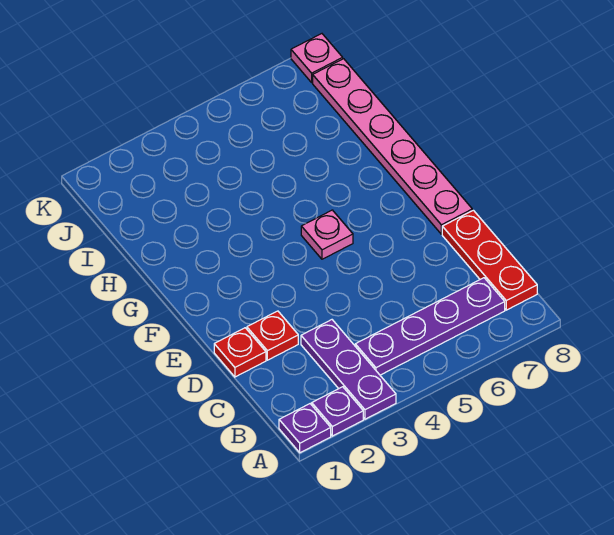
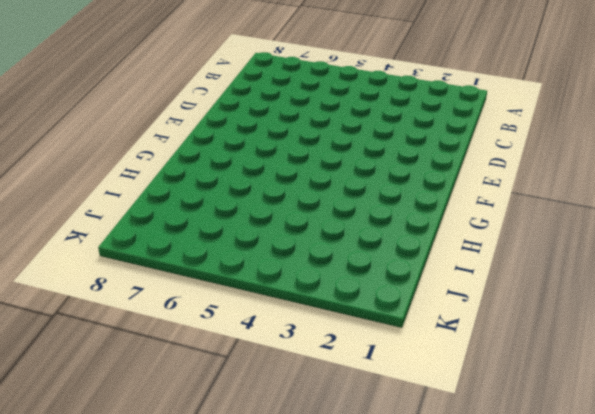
none -> purple 1x1 plate [279,404,331,453]
none -> purple 1x1 plate [312,387,363,436]

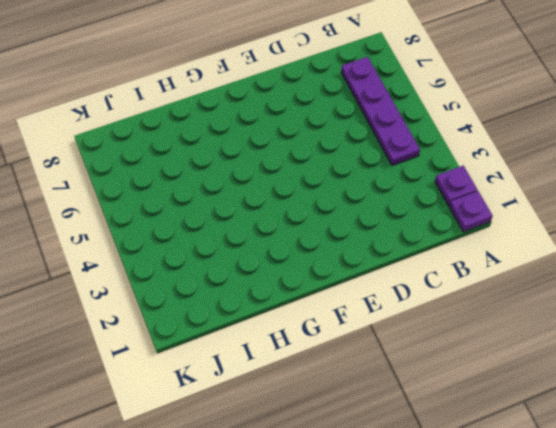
none -> purple 1x3 plate [301,320,396,419]
none -> red 1x3 plate [442,210,537,310]

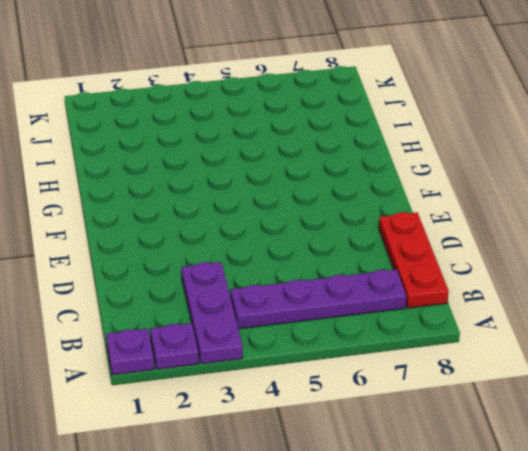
none -> red 1x1 plate [214,328,266,377]
none -> red 1x1 plate [247,311,298,360]

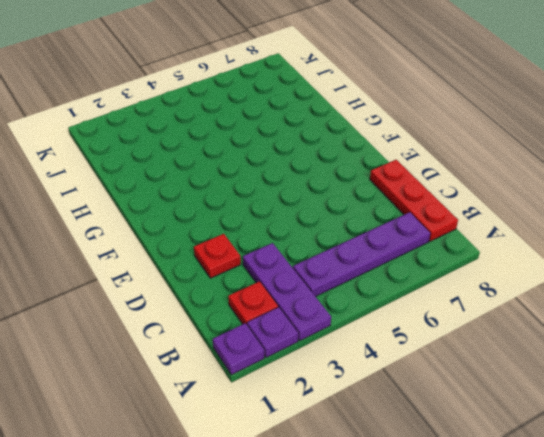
red 1x1 plate [228,281,278,325] -> red 1x1 plate moved to [214,328,266,377]
none -> pink 1x6 plate [313,59,472,234]
none -> pink 1x1 plate [301,210,353,259]

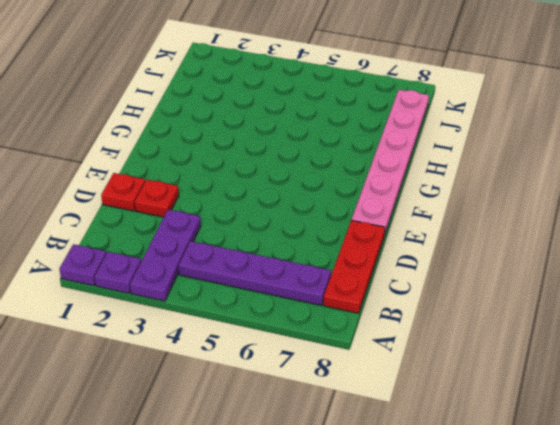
none -> pink 1x1 plate [301,210,353,259]
none -> pink 1x1 plate [291,34,343,82]

